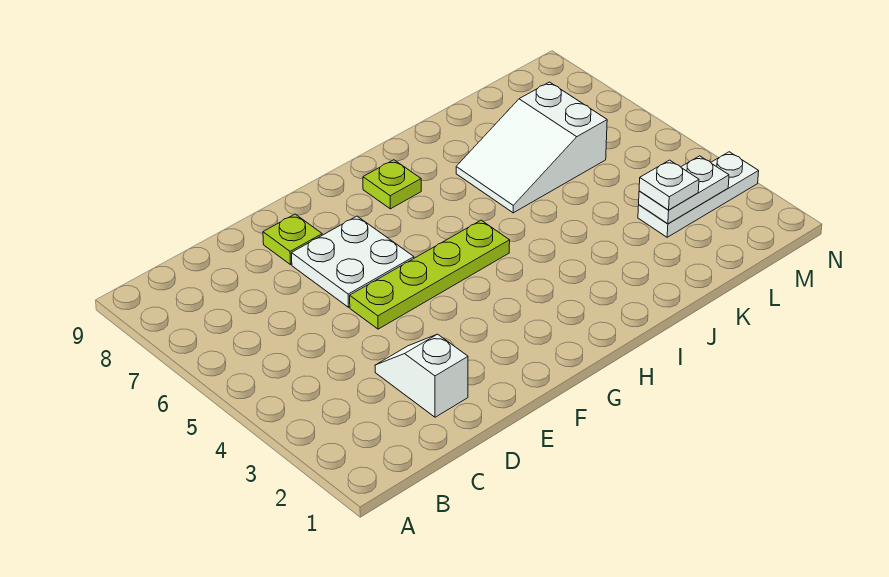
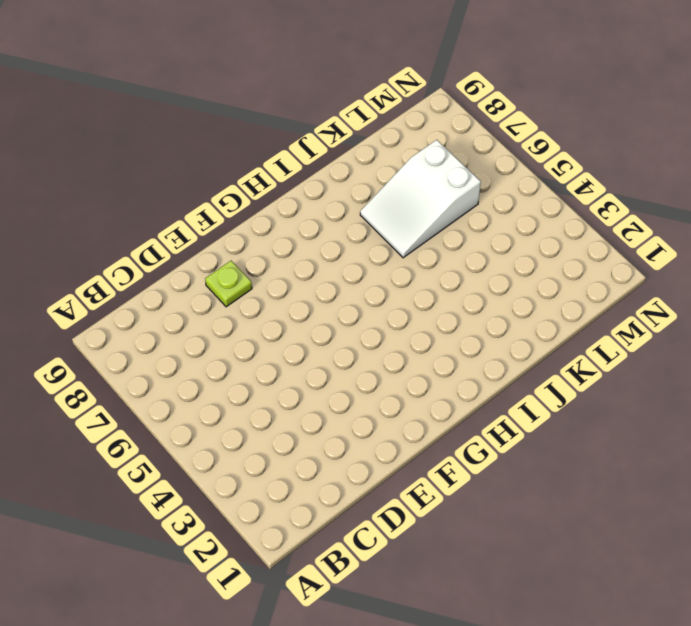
none -> white 1x2 slope [375,334,468,417]
none -> lime 1x4 plate [350,220,510,329]

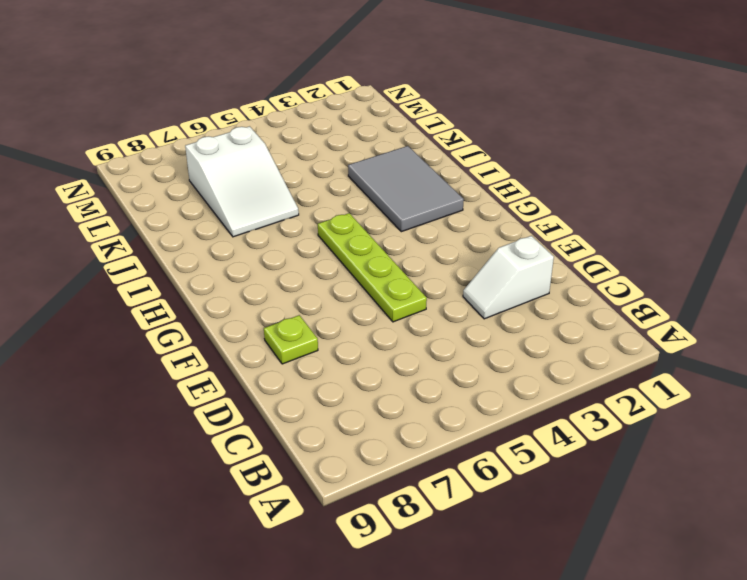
grey 2x3 tile [348,146,464,232] -> none
none -> white 2x2 plate [292,216,414,307]
none -> lime 1x1 plate [363,160,421,209]

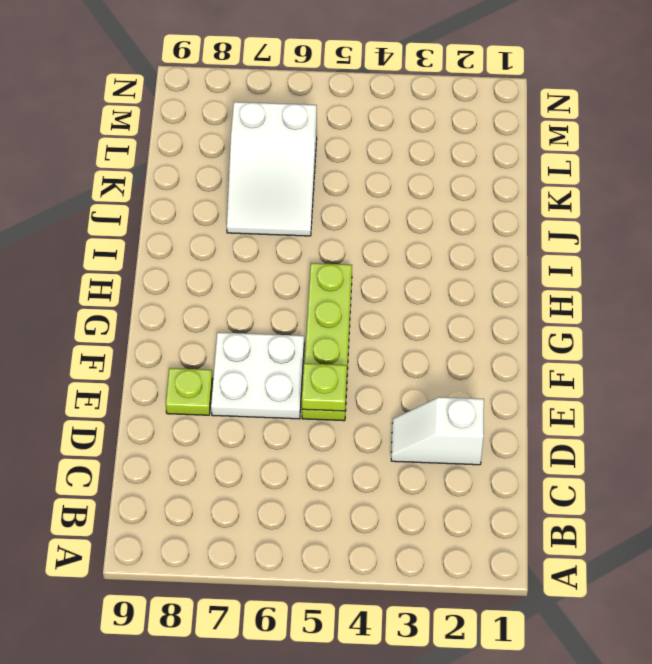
lime 1x1 plate [302,363,347,411] -> lime 1x1 plate moved to [363,160,421,209]
none -> white 1x3 plate [638,152,759,237]
none -> white 1x2 plate [639,156,729,224]

